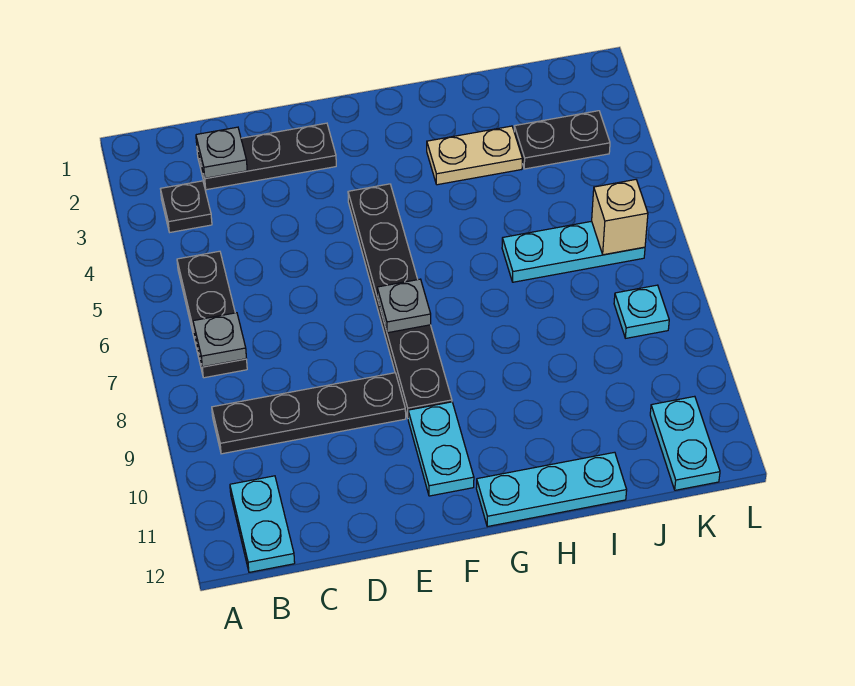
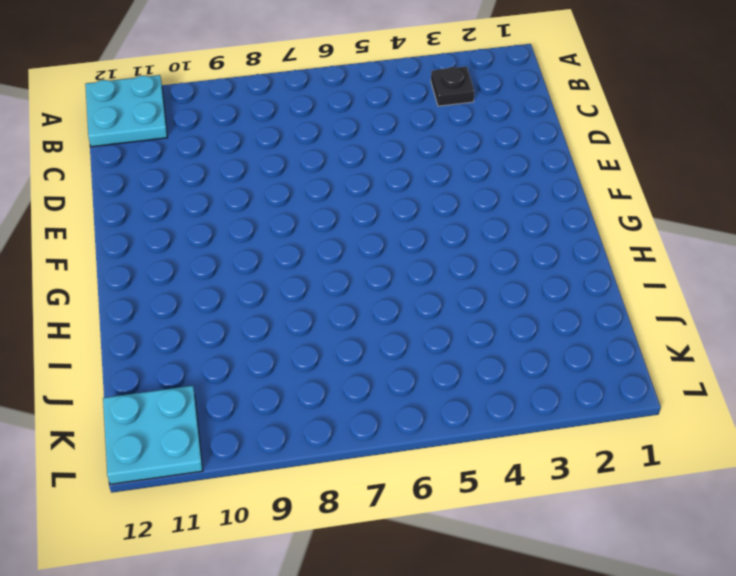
cyan 2x2 plate [85,75,167,147] -> cyan 1x2 plate [230,476,295,572]
cyan 2x2 plate [103,386,203,484] -> cyan 1x2 plate [650,396,720,490]
none -> black 1x3 plate [177,251,247,378]
none -> black 1x4 plate [212,373,406,454]
none -> black 1x3 plate [197,123,336,190]

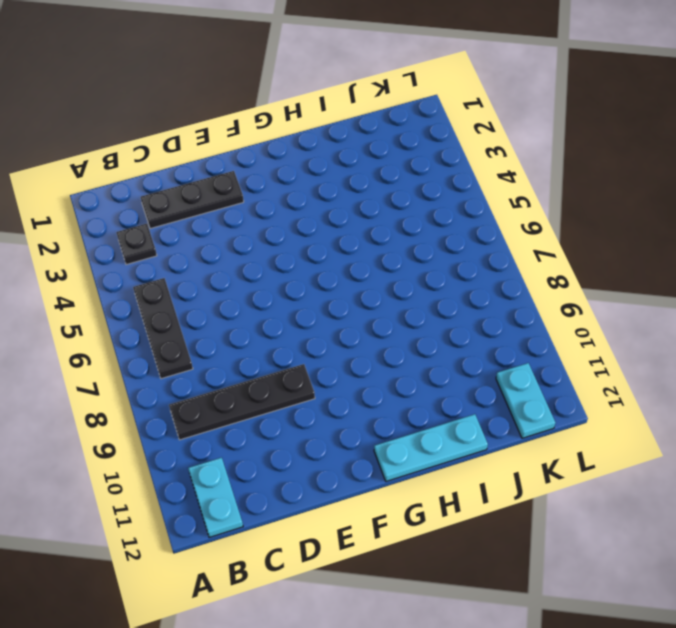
none -> black 1x6 plate [348,184,452,417]
none -> cyan 1x2 plate [408,402,474,496]
none -> tan 1x2 plate [427,126,522,185]

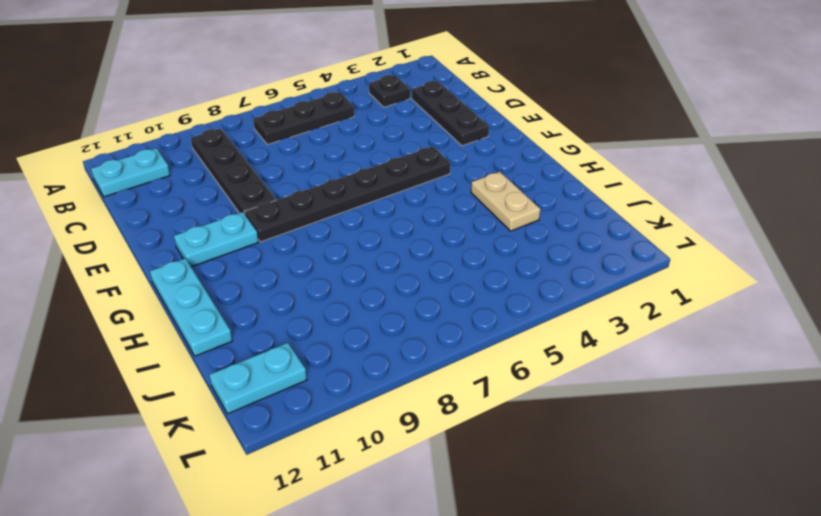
none -> cyan 1x3 plate [502,221,645,282]
none -> black 1x2 plate [514,111,610,169]
none -> cyan 1x1 plate [614,285,669,338]

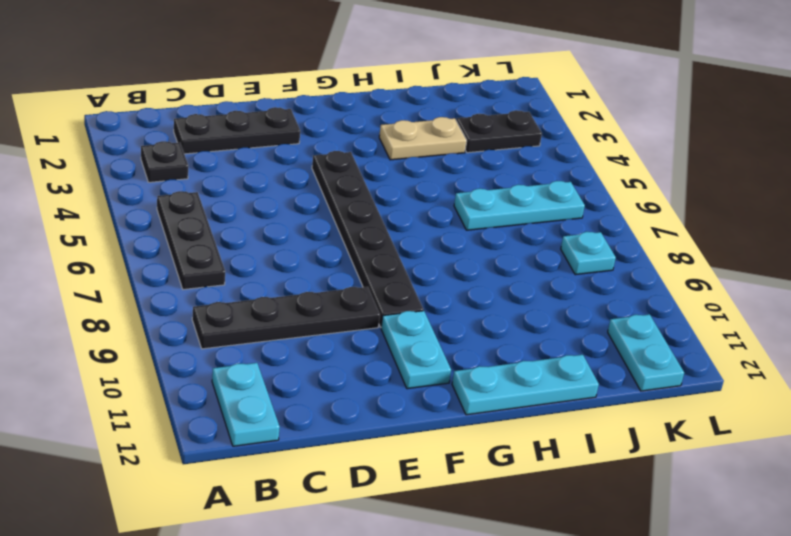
none -> grey 1x1 plate [193,313,246,367]
none -> grey 1x1 plate [196,127,247,178]
none -> grey 1x1 plate [377,279,431,333]

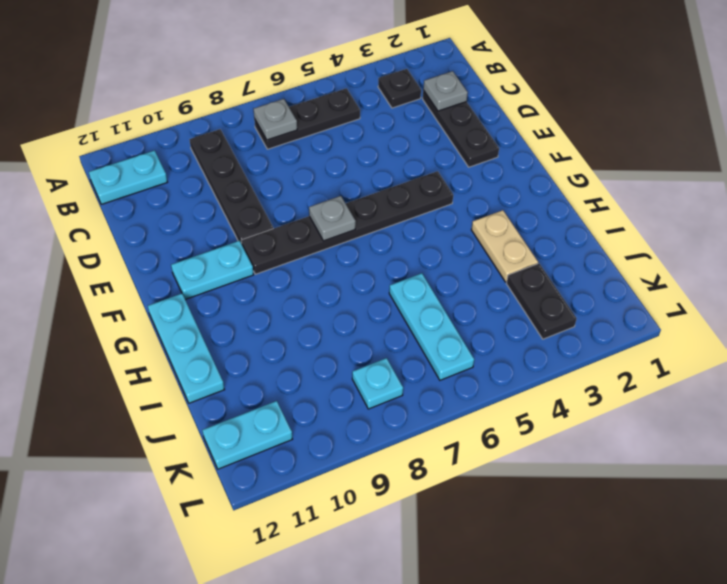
none -> tan 1x1 brick [592,180,648,255]

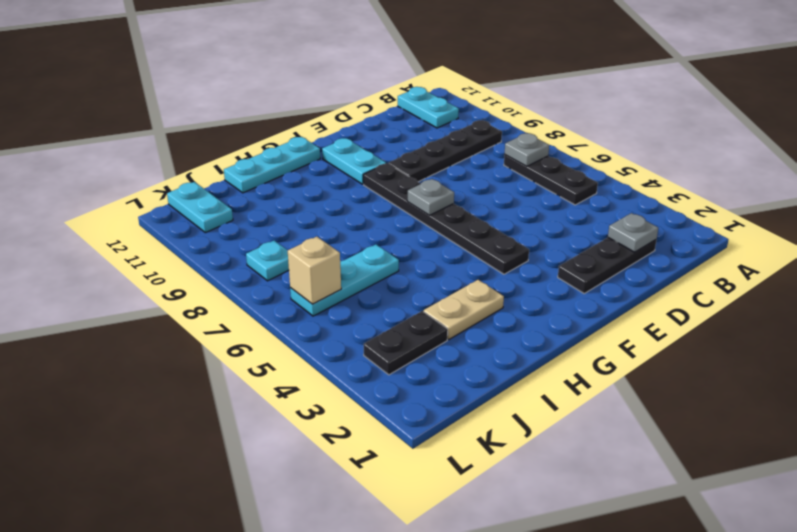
none -> black 1x1 plate [161,181,212,232]

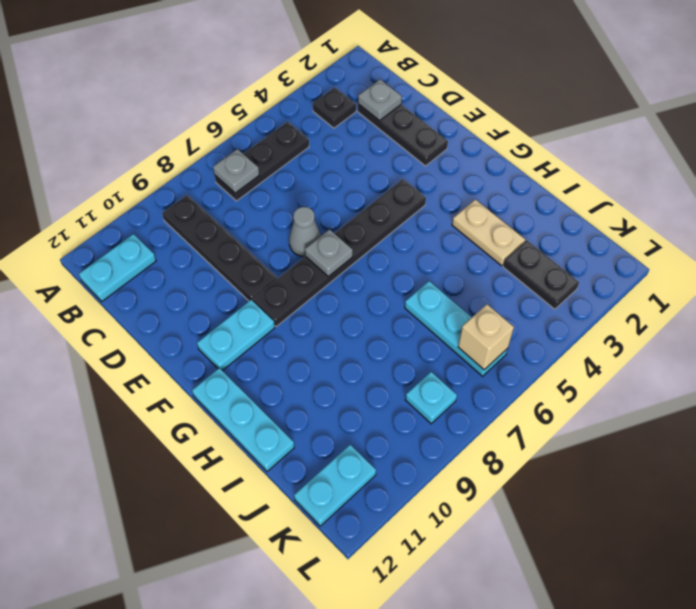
grey 1x1 cone [289,207,321,257] -> none

